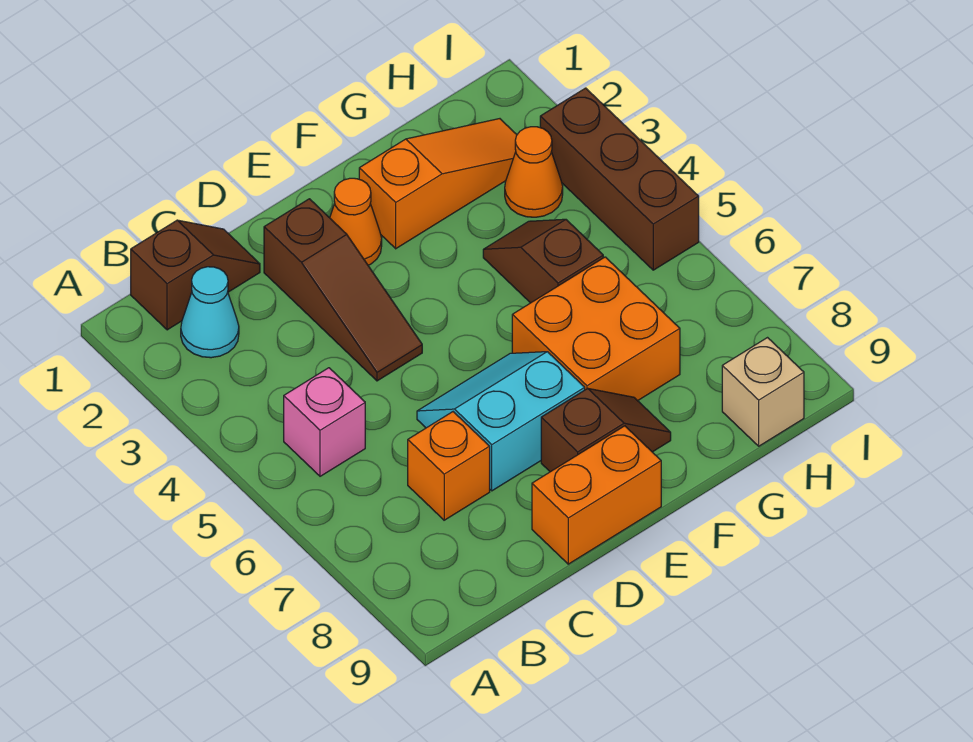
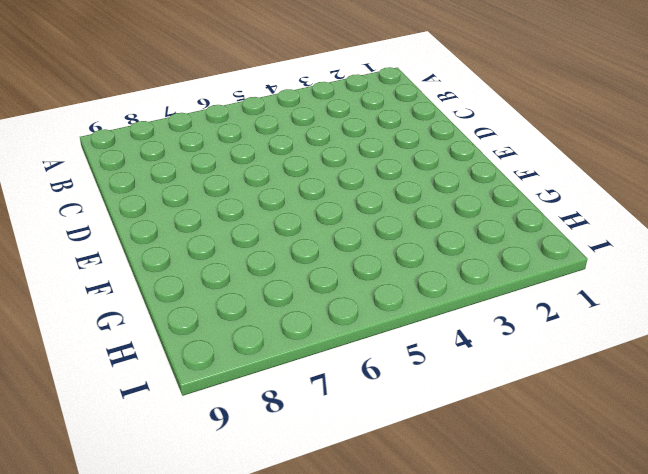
none -> brown 1x2 slope [131,220,260,330]
none -> cyan 1x1 cone [181,267,239,358]
none -> pink 1x1 brick [284,368,365,476]

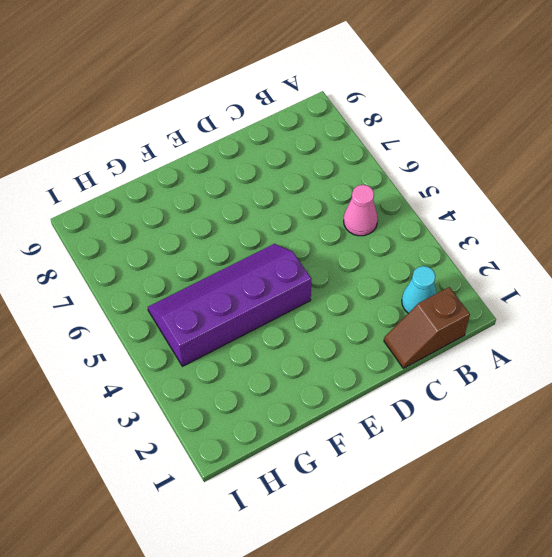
pink 1x1 cone [344,185,378,236] -> pink 1x1 brick [284,368,365,476]
purple 2x4 slope [148,244,312,366] -> brown 1x2 slope [483,219,603,303]
none -> orange 1x1 brick [408,412,490,520]
none -> brown 1x3 slope [264,199,422,381]
none -> cyan 2x2 slope [417,352,585,491]

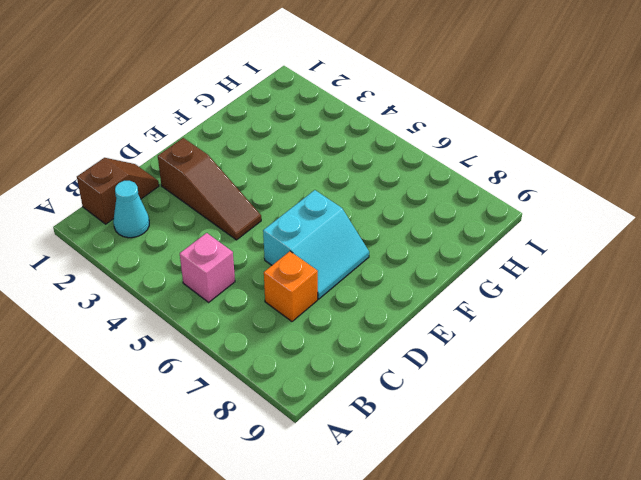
cyan 2x2 slope [263,190,369,299] -> cyan 2x2 slope turned to [417,352,585,491]
none -> orange 1x2 brick [532,426,661,564]
none -> orange 1x1 cone [330,178,382,265]
none -> brown 1x2 slope [541,388,671,472]

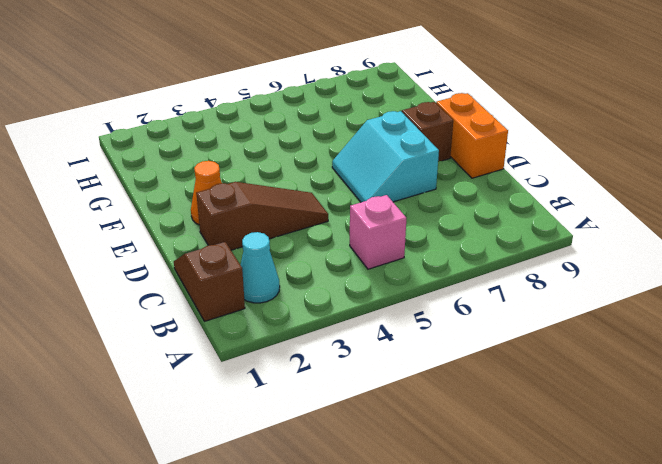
none -> orange 1x1 brick [408,412,490,520]
none -> orange 1x3 slope [359,119,517,249]
none -> orange 2x2 brick [512,257,680,401]

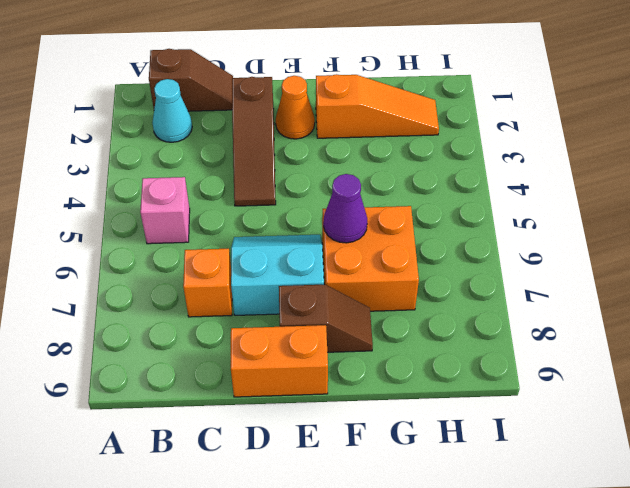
purple 1x1 cone [323,174,367,243] -> none
none -> brown 1x2 slope [483,219,603,303]
none -> orange 1x1 cone [505,127,563,217]
none -> tan 1x1 brick [722,338,804,446]

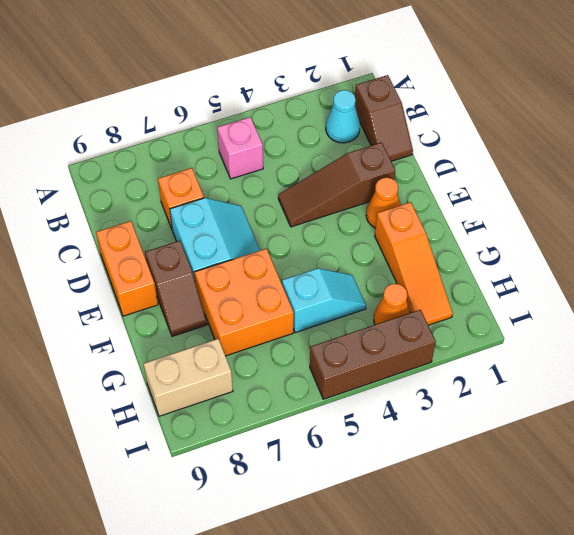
cyan 1x2 slope [282,268,366,333] -> brown 1x2 slope [483,219,603,303]
tan 1x2 brick [144,339,233,416] -> tan 1x1 brick [722,338,804,446]

